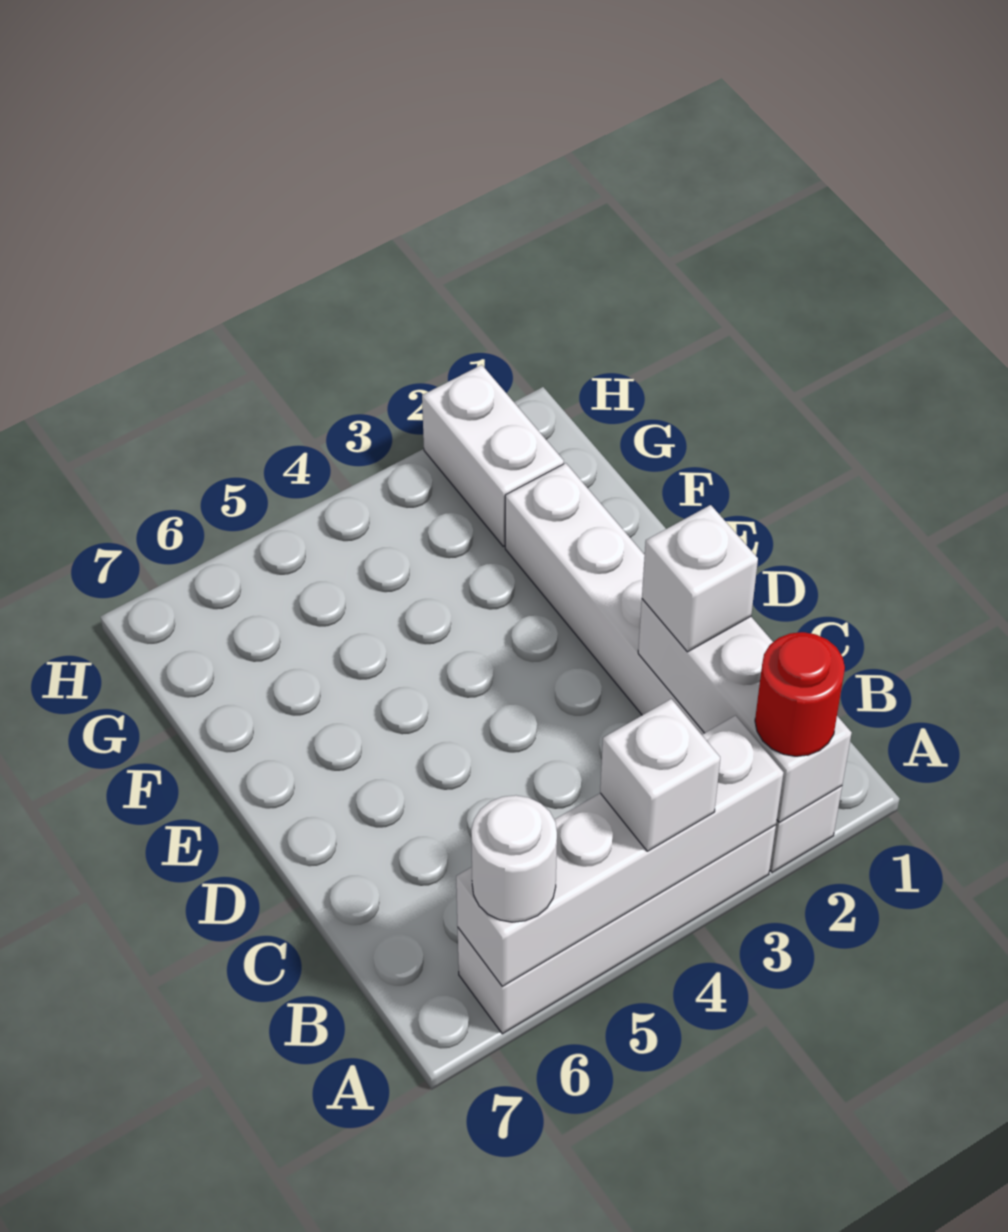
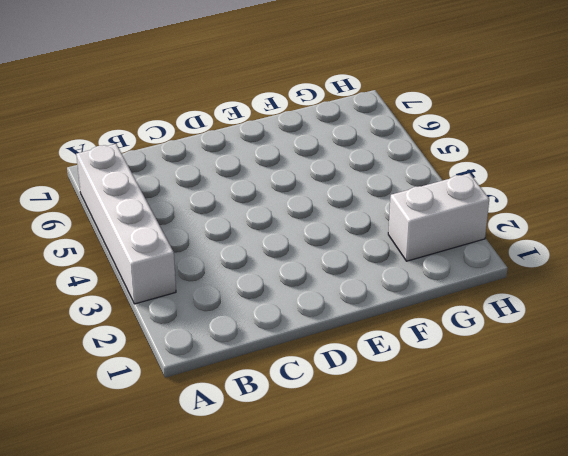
none -> white 1x6 brick [505,463,842,872]
none -> white 1x3 brick [638,599,852,823]

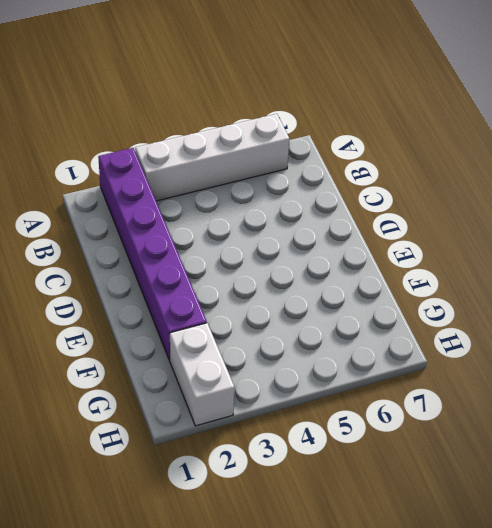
purple 1x6 brick [98,148,207,360] -> white 1x6 brick [505,463,842,872]
none -> white 1x3 brick [638,599,852,823]
none -> white 1x4 brick [456,716,784,986]

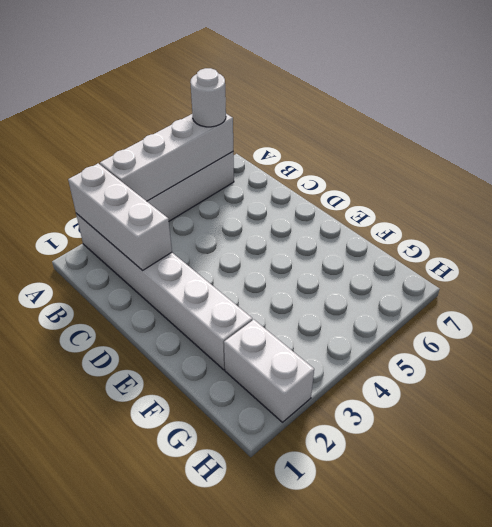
none -> red 1x1 round brick [755,632,845,756]
none -> white 1x1 brick [600,699,720,851]

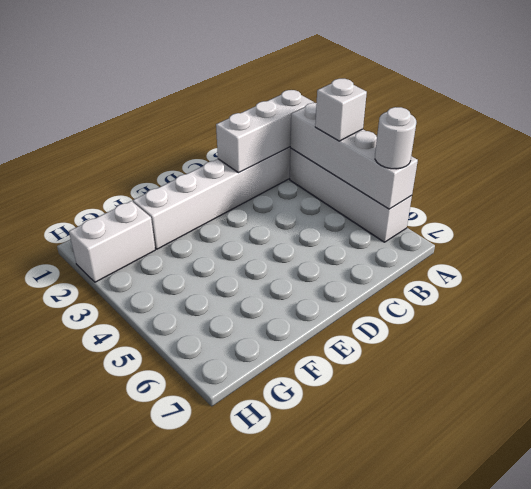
none -> red 1x1 round brick [755,632,845,756]
none -> white 1x1 brick [642,505,758,652]

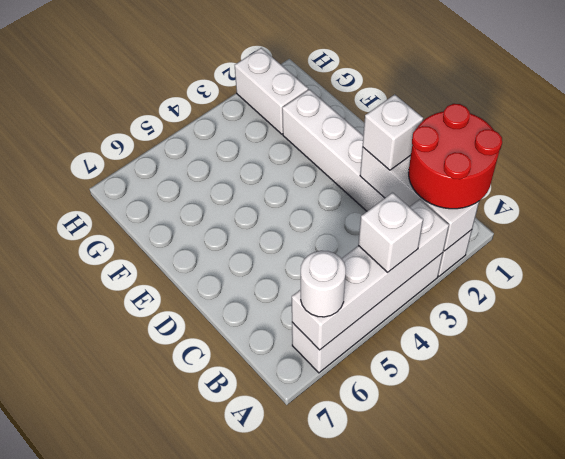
red 2x2 round brick [408,104,502,209] -> red 1x1 round brick [755,632,845,756]

